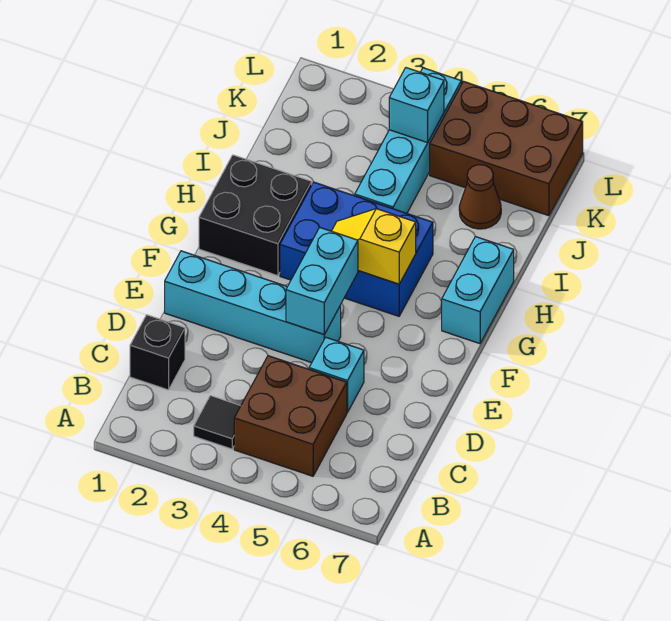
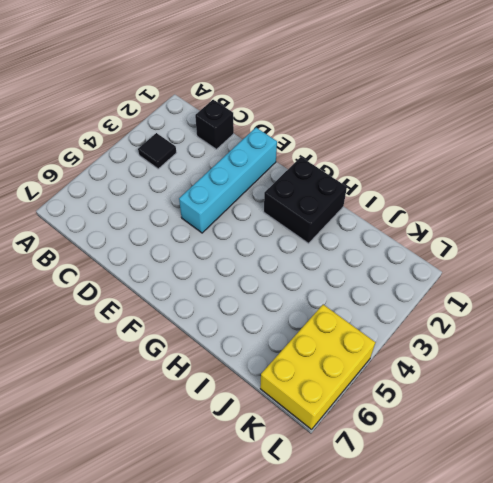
yellow 2x3 brick [260,305,376,429] -> brown 2x3 brick [430,81,583,216]
none -> brown 2x2 brick [234,356,347,476]
none -> cyan 1x1 brick [309,338,364,412]
none -> blue 2x3 brick [280,182,433,316]

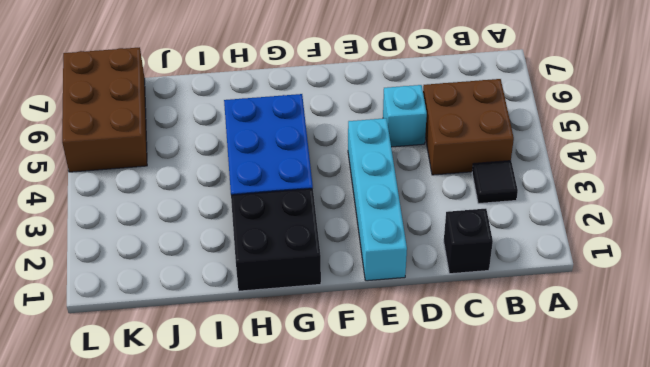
none -> cyan 1x2 brick [442,237,514,344]
none -> cyan 1x4 brick [355,68,461,213]
none -> brown 1x1 cone [459,165,501,229]

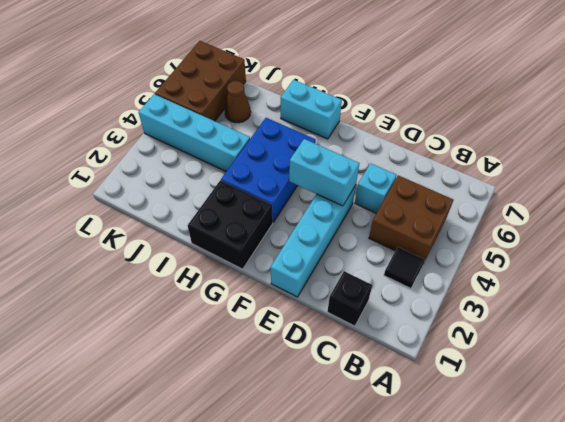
none -> yellow 1x2 slope [332,209,416,284]
none -> cyan 1x1 brick [389,68,444,143]

